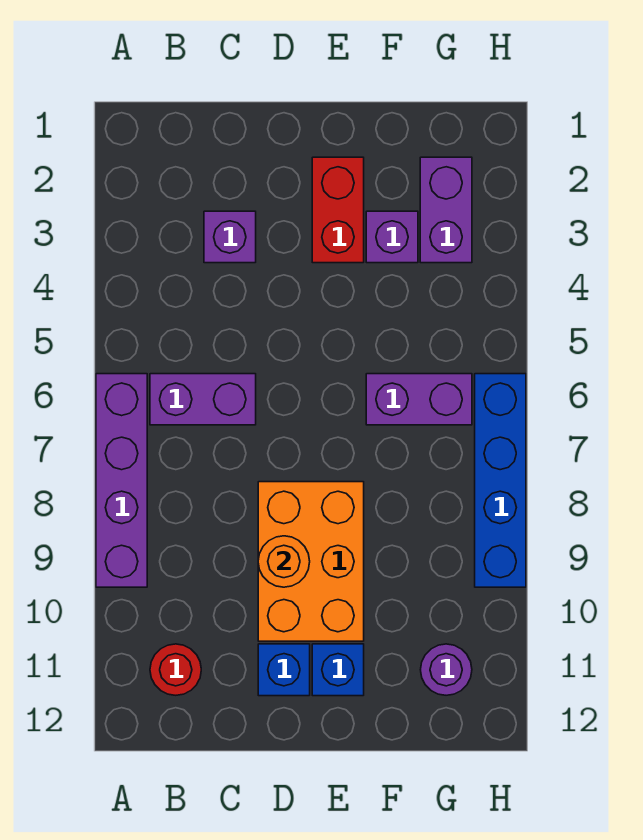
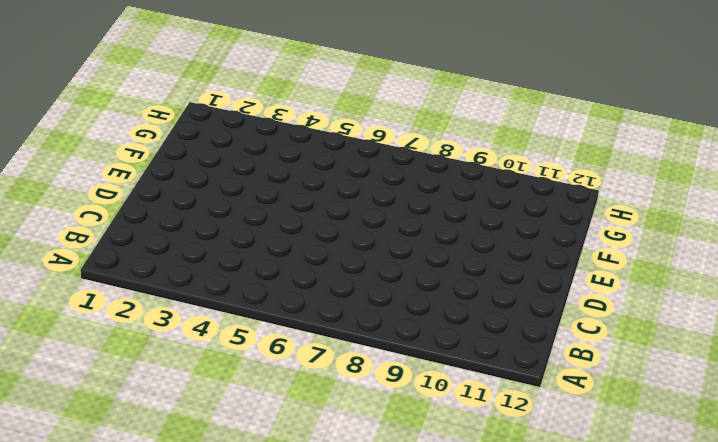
none -> purple 1x4 brick [96,374,147,587]
none -> purple 1x2 brick [150,374,256,425]
none -> red 1x1 round brick [150,644,201,695]

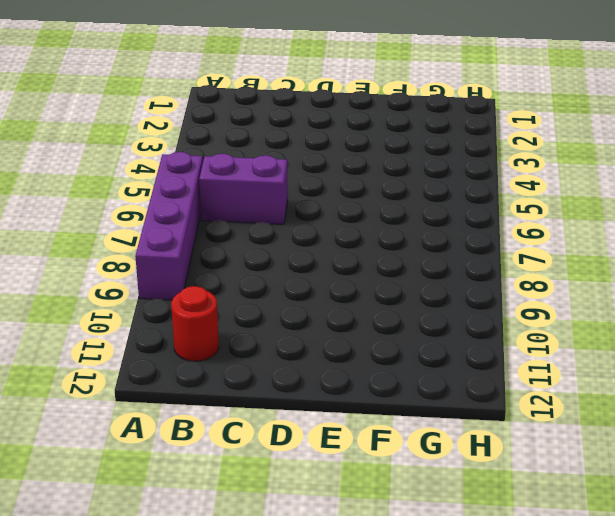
none -> purple 1x1 brick [204,211,256,263]
none -> orange 2x3 brick [258,482,364,641]
none -> blue 1x1 brick [258,644,310,696]

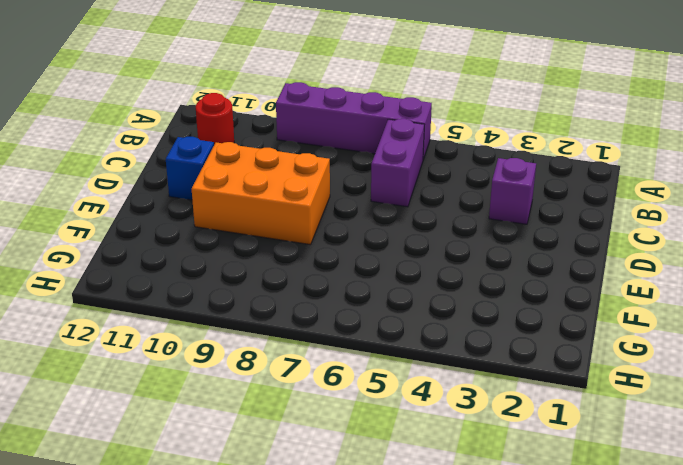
none -> red 1x2 brick [312,157,364,263]
none -> blue 1x1 brick [312,644,364,696]
none -> purple 1x1 brick [366,211,418,263]

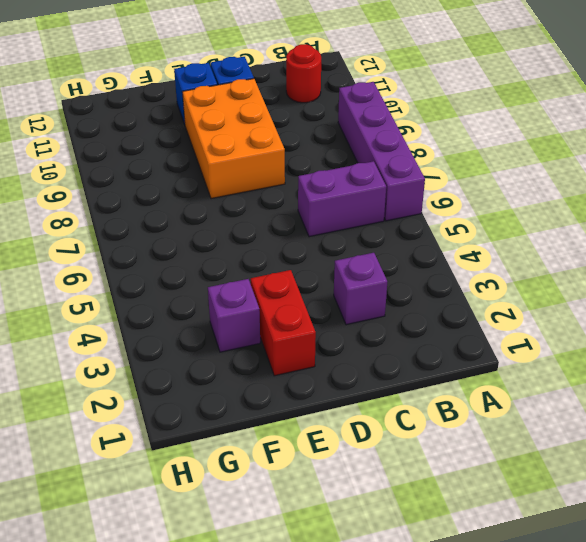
none -> purple 1x2 brick [366,374,472,425]
none -> purple 1x2 brick [420,157,472,263]
none -> purple 1x1 round brick [420,644,472,695]

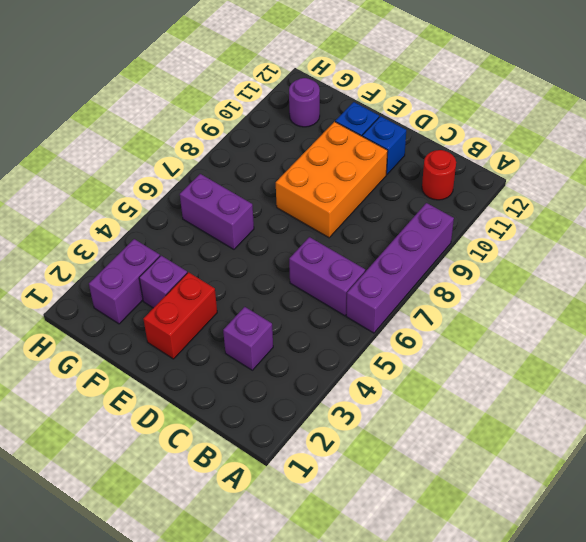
none -> blue 1x4 brick [475,374,526,587]
none -> orange 1x1 round brick [258,536,310,587]

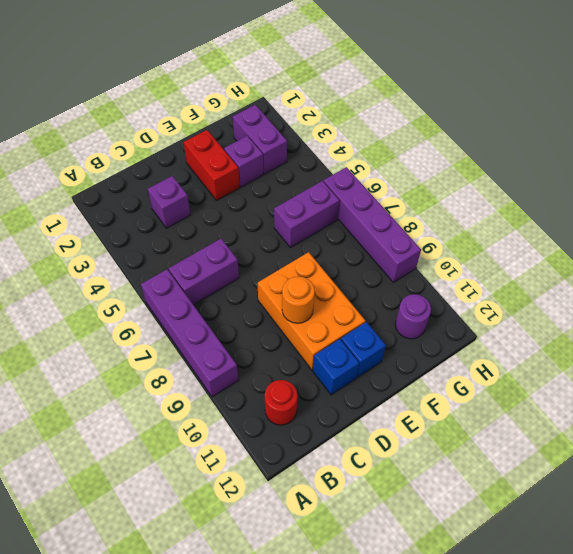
purple 1x4 brick [324,167,421,282] -> blue 1x4 brick [475,374,526,587]

